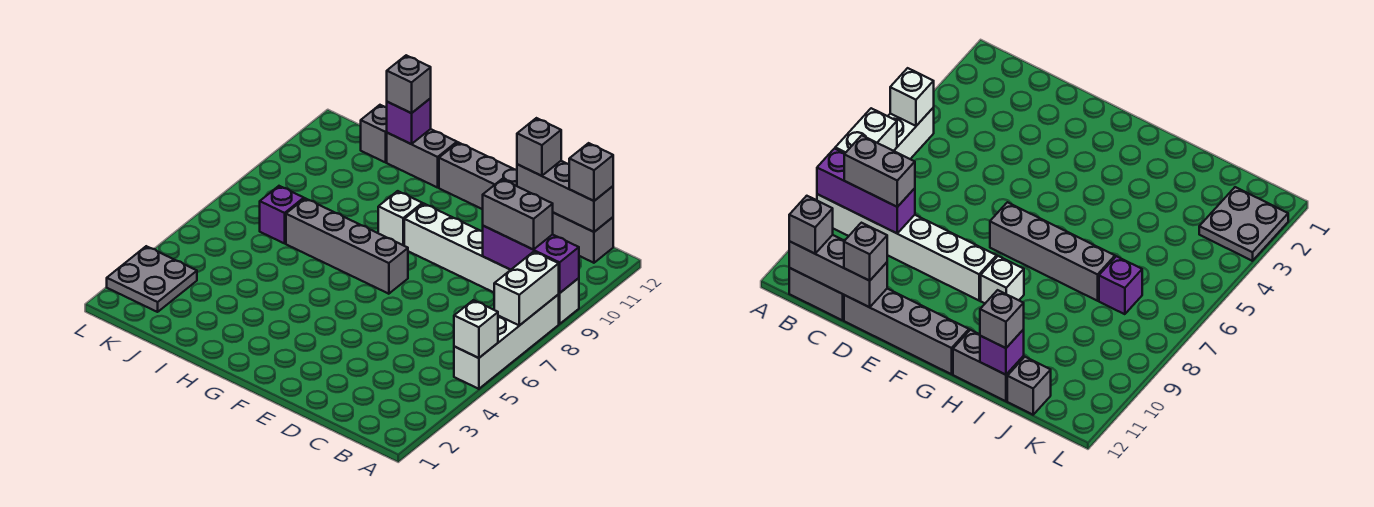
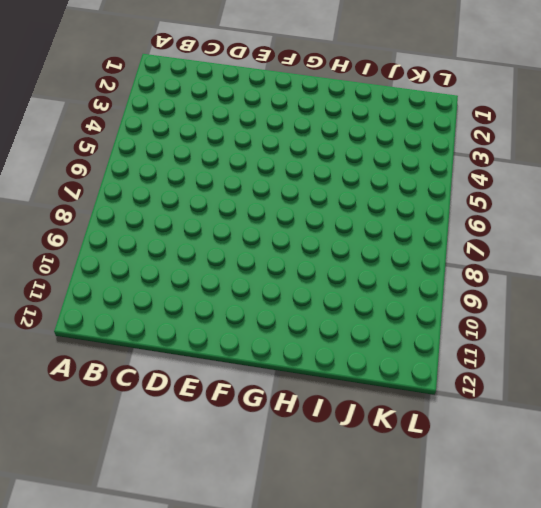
none -> white 1x4 brick [454,295,559,389]
none -> white 1x6 brick [404,204,579,324]
none -> grey 1x2 brick [553,213,613,263]

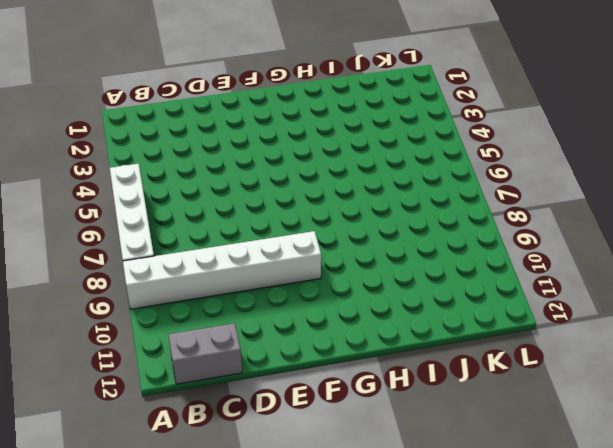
none -> grey 1x4 brick [439,142,517,209]
none -> grey 1x4 brick [286,198,408,294]
none -> white 1x1 brick [378,191,422,246]

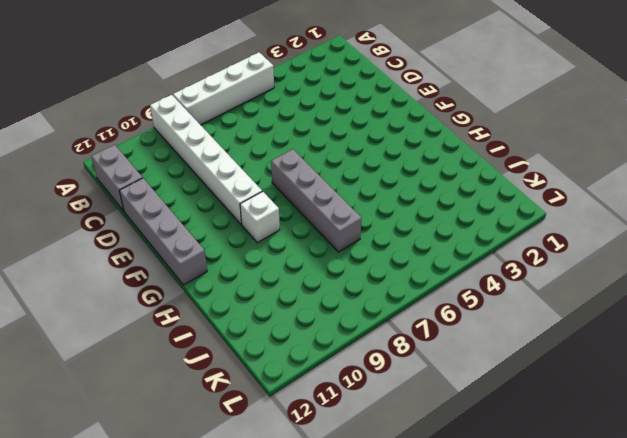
none -> grey 1x2 brick [387,129,457,188]
none -> purple 1x1 brick [260,186,304,243]
none -> grey 1x1 brick [361,105,387,162]

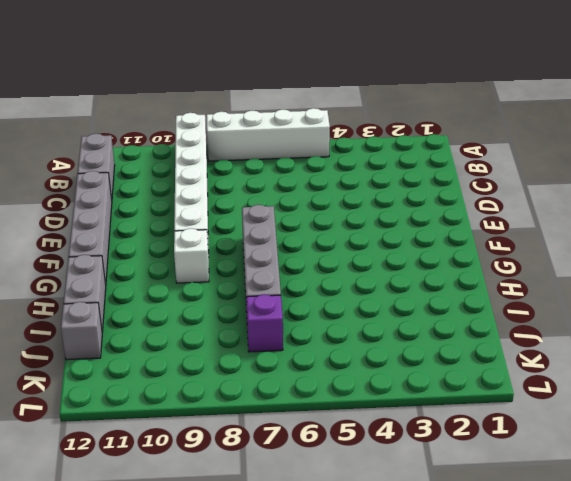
none -> grey 2x2 plate [107,246,197,312]
none -> white 1x1 brick [454,300,498,358]
none -> white 1x2 brick [494,252,559,325]

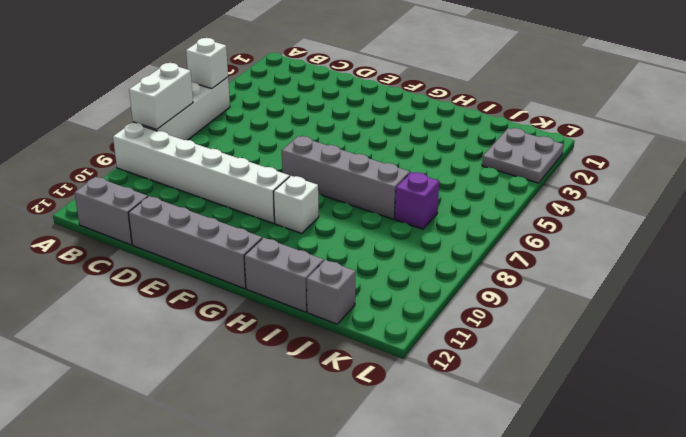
none -> purple 1x3 brick [483,226,579,293]
none -> grey 1x3 brick [517,161,613,232]
none -> purple 1x1 brick [387,98,431,144]

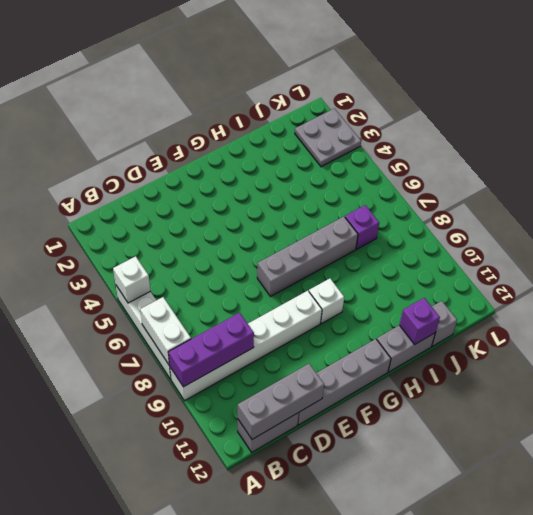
none -> grey 1x2 brick [483,179,553,249]
none -> grey 1x1 brick [569,143,613,201]
none -> grey 1x1 brick [517,118,561,176]

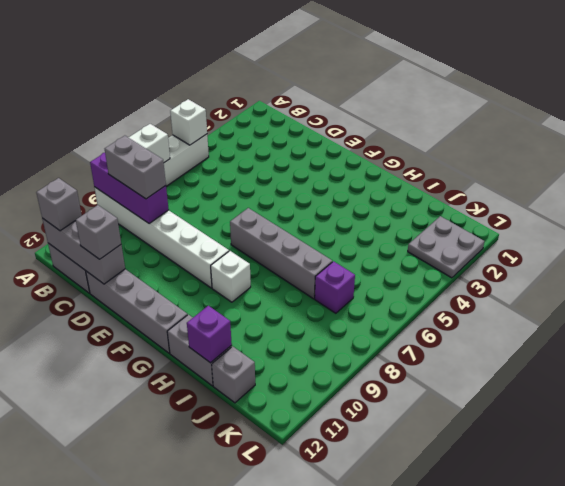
none -> grey 1x1 brick [387,55,431,113]

